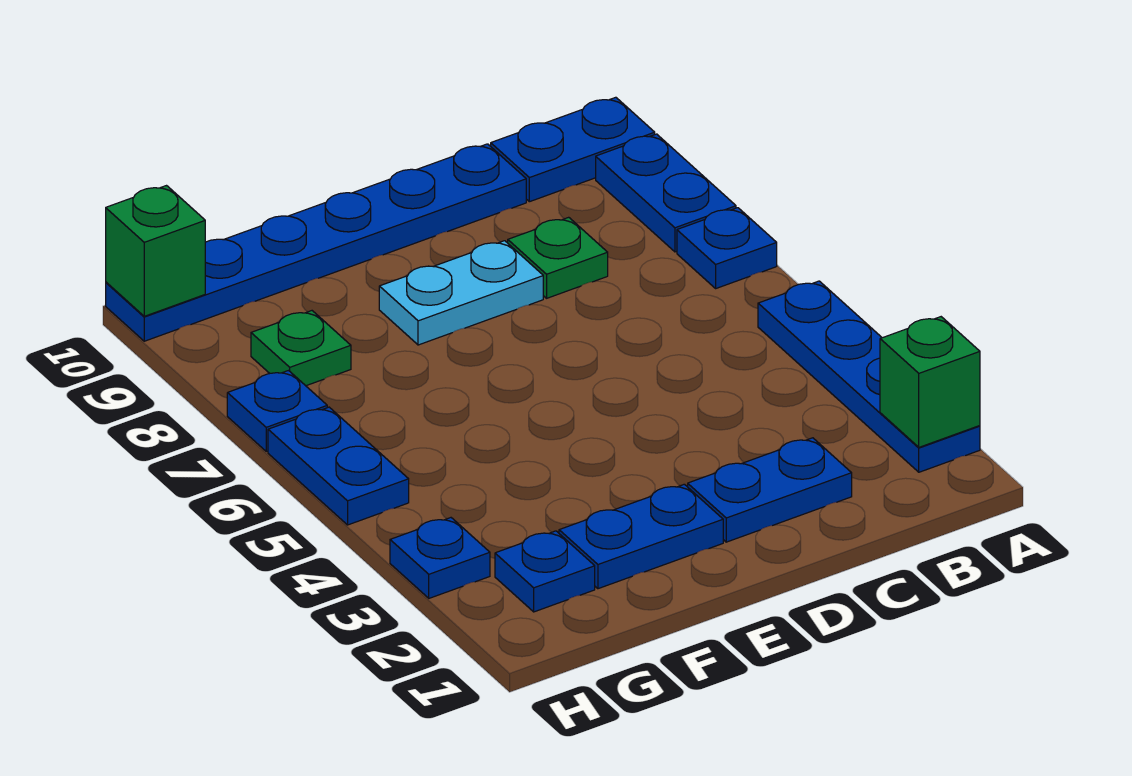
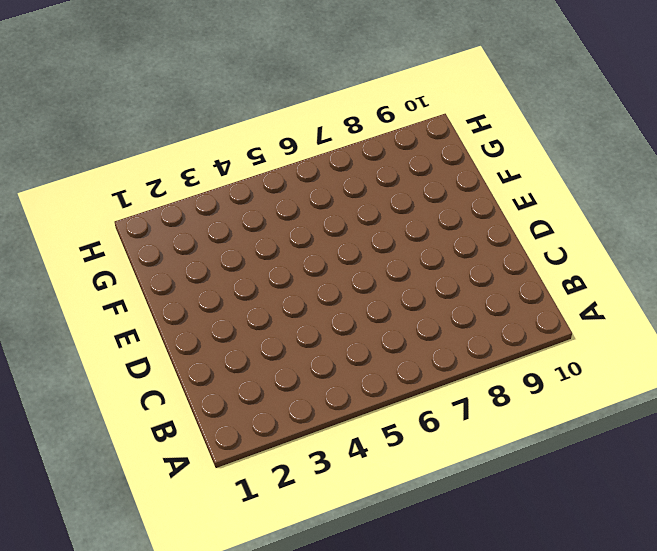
none -> blue 1x4 plate [758,281,980,472]
none -> blue 1x1 plate [677,208,777,288]
none -> blue 1x2 plate [596,134,736,252]

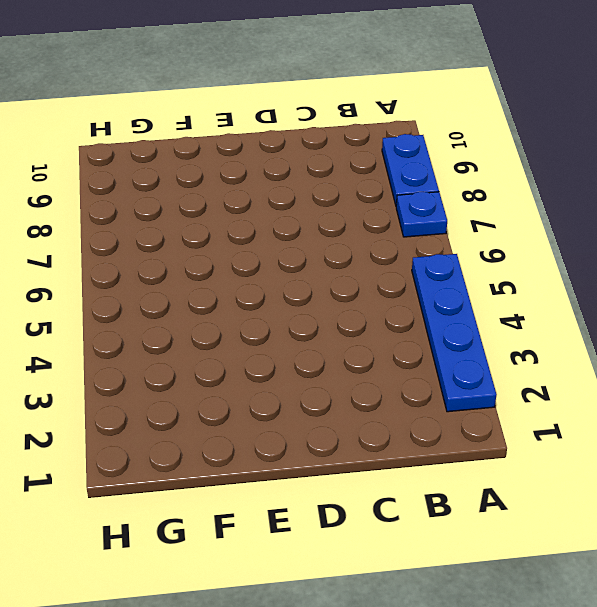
none -> blue 1x2 plate [491,97,655,202]
none -> blue 1x2 plate [688,438,852,542]
none -> green 1x1 plate [508,217,608,298]

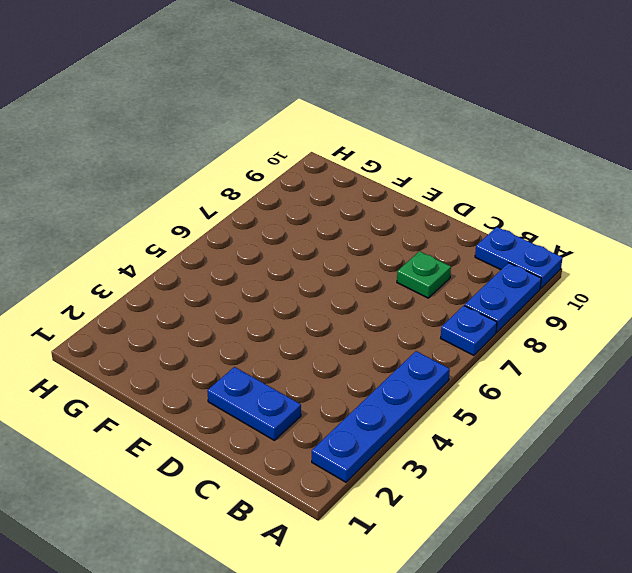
none -> blue 1x6 plate [106,144,526,341]
none -> cyan 1x2 plate [379,241,543,345]
none -> blue 1x2 plate [559,484,723,589]

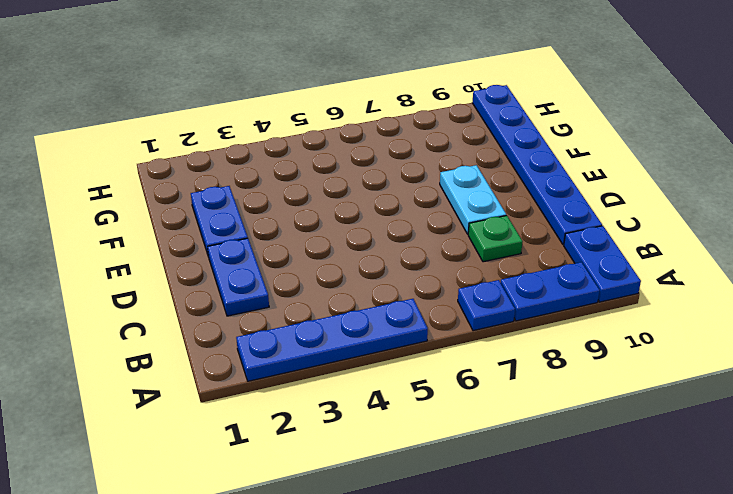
none -> blue 1x1 plate [495,531,595,612]
none -> green 1x1 plate [251,311,351,386]
none -> blue 1x1 plate [390,518,490,598]

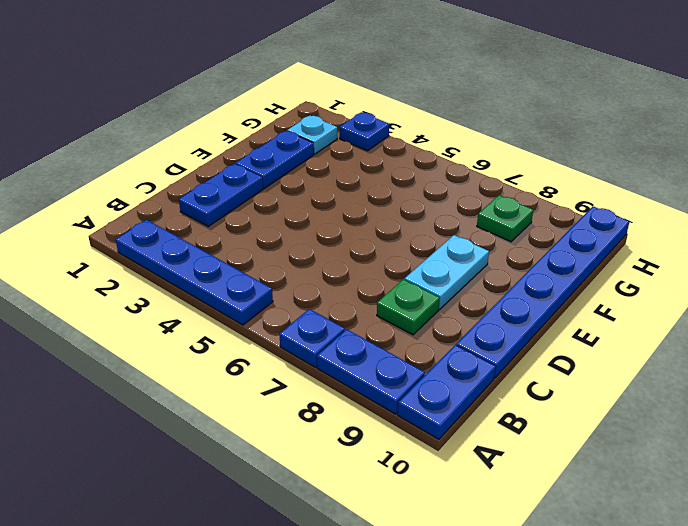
cyan 1x1 plate [287,116,337,154] -> blue 1x1 plate [495,531,595,612]
none -> blue 1x2 plate [268,407,409,525]
none -> blue 1x1 plate [227,371,327,451]
none -> green 1x1 brick [880,317,980,447]

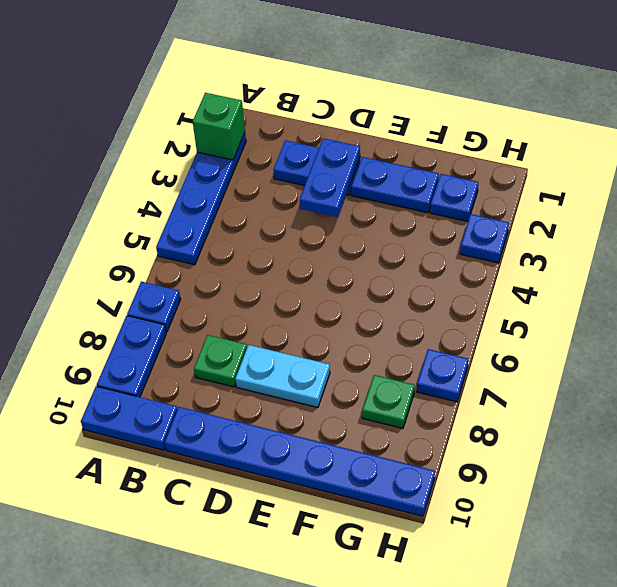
blue 1x2 plate [300,138,360,217] -> blue 1x2 plate moved to [268,407,409,525]
none -> green 1x1 brick [106,186,205,316]

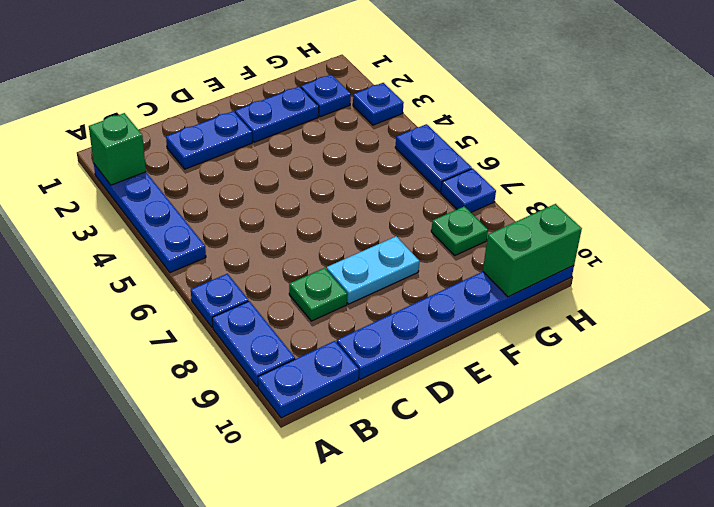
green 1x2 brick [483,204,582,297] -> green 1x1 brick [106,186,205,316]

